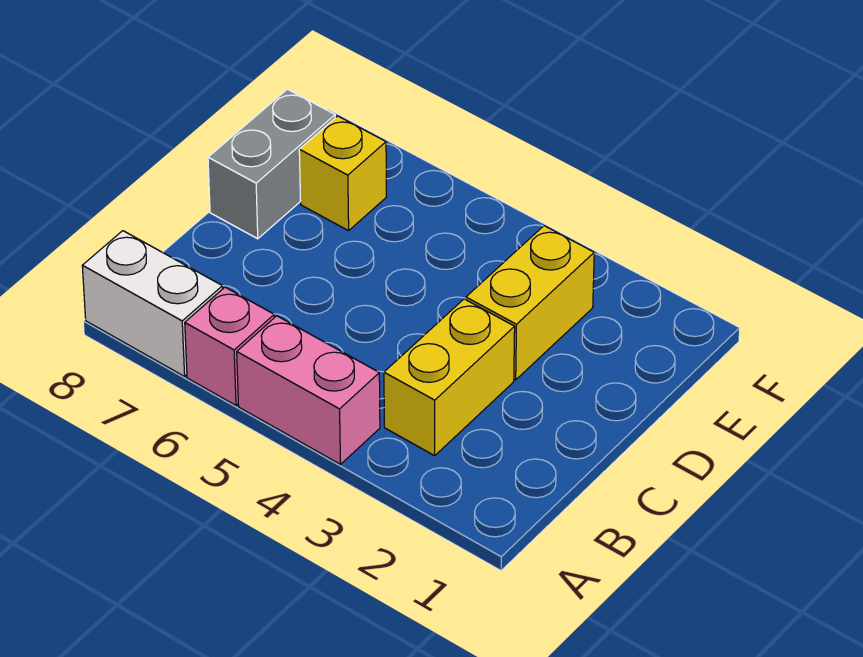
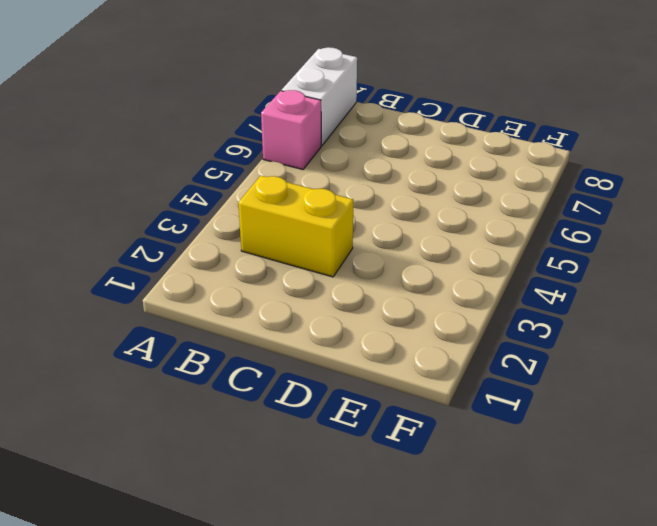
none -> pink 1x2 brick [237,316,380,464]
none -> yellow 1x2 brick [466,226,594,380]

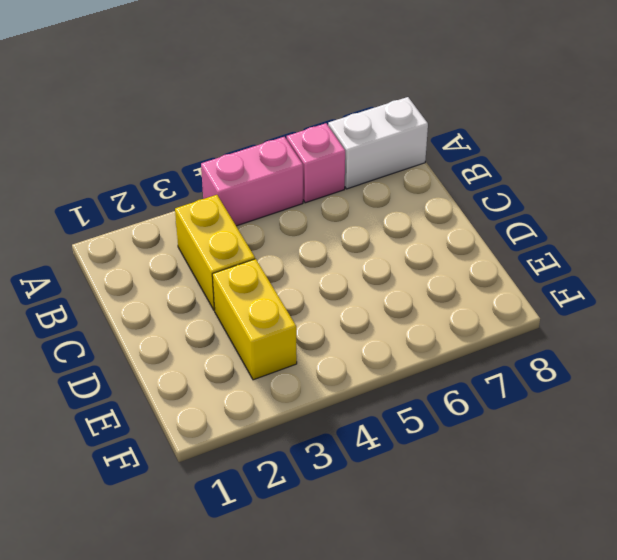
none -> grey 1x2 brick [208,89,335,239]
none -> yellow 1x1 brick [299,116,386,231]

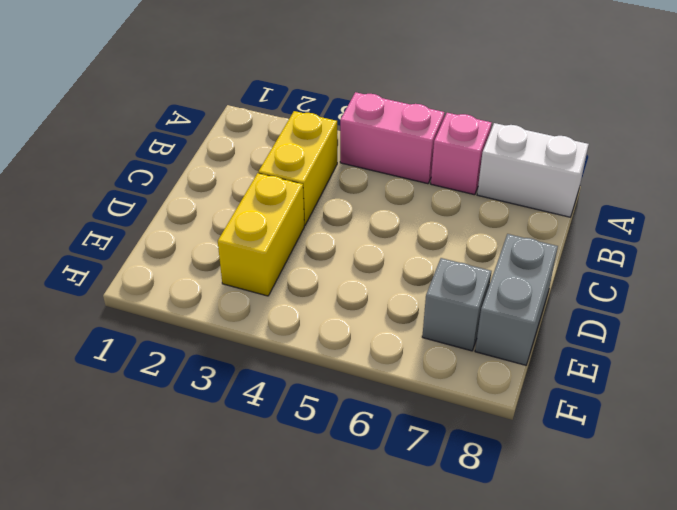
grey 1x1 brick [422,258,491,351] -> yellow 1x1 brick [299,116,386,231]

